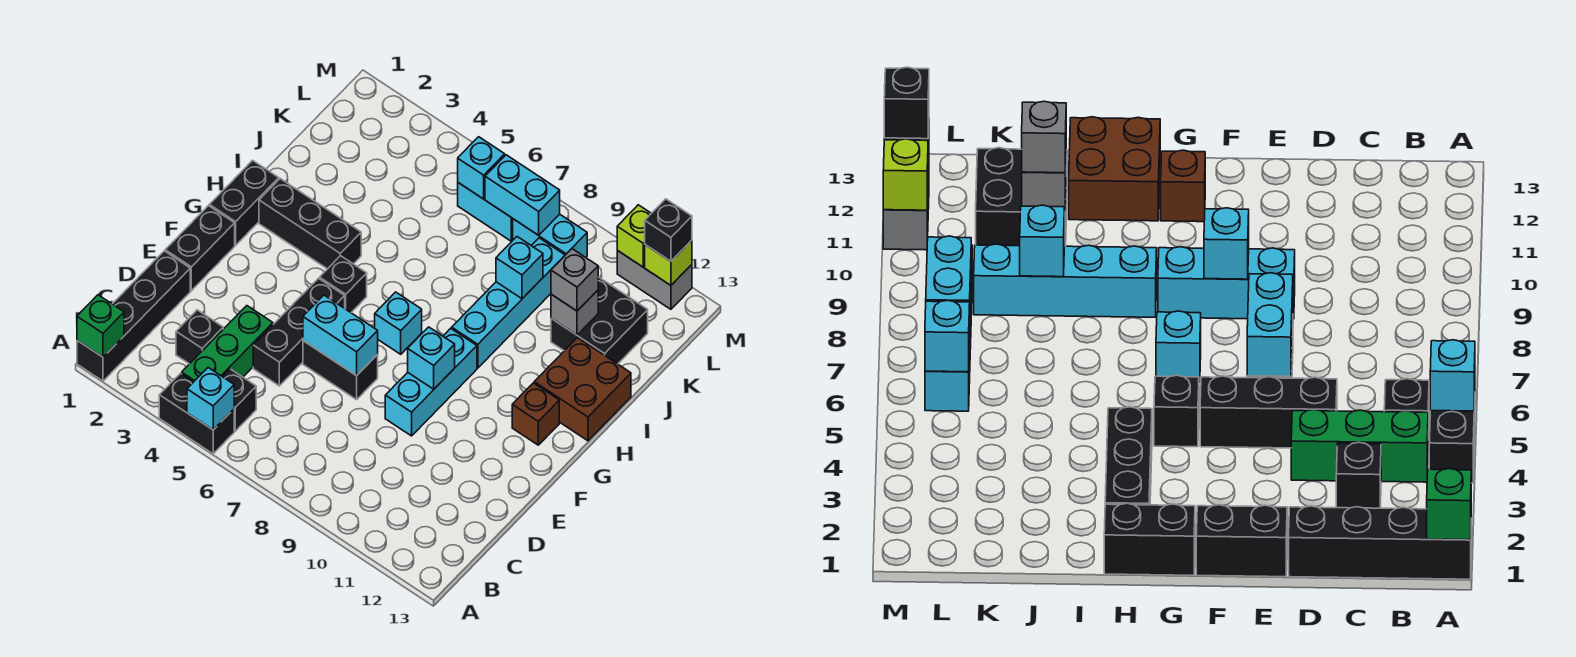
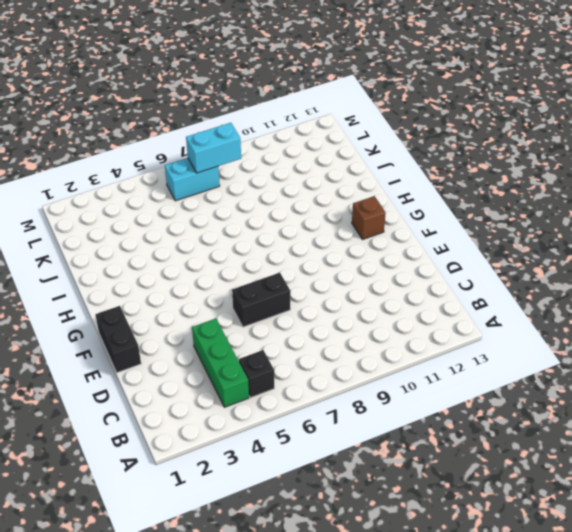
none -> black 1x4 brick [77,251,190,381]
none -> black 1x2 brick [159,373,234,454]
none -> black 1x1 brick [176,310,223,364]
none -> black 1x3 brick [253,278,345,386]

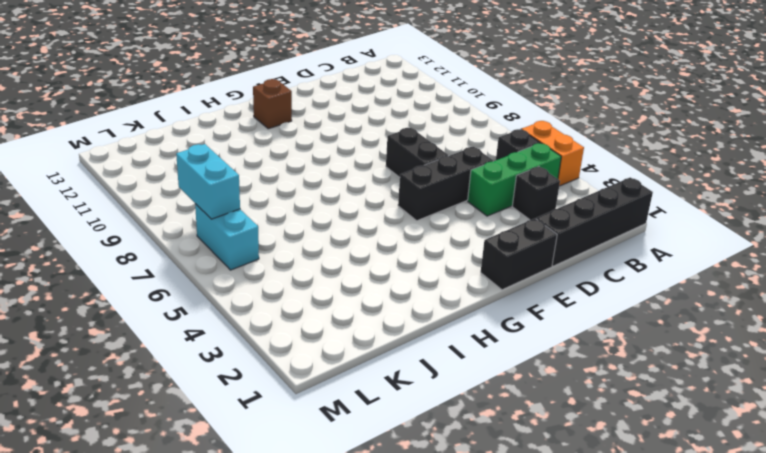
orange 1x2 brick [521,121,584,186] -> black 1x2 brick [159,373,234,454]
none -> cyan 1x3 brick [385,328,477,436]
none -> black 1x2 brick [209,160,279,245]
none -> black 1x1 brick [320,256,367,312]
none -> cyan 1x1 brick [375,292,422,354]

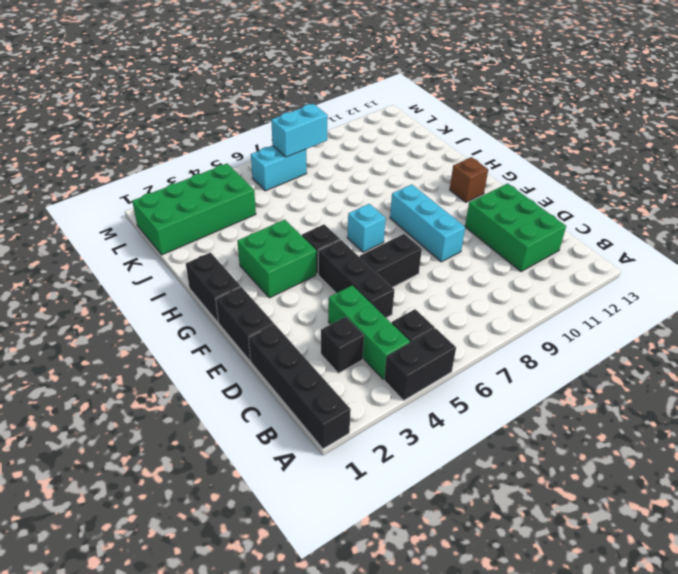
green 2x3 brick [465,183,566,272] -> none
green 2x2 brick [237,220,316,298] -> black 1x3 brick [259,179,361,269]
green 2x4 brick [132,164,256,255] -> none
none -> cyan 1x4 brick [452,238,565,368]
none -> brown 2x2 brick [534,338,631,441]
none -> black 2x2 brick [551,277,648,364]
none -> cyan 1x2 brick [513,214,587,257]

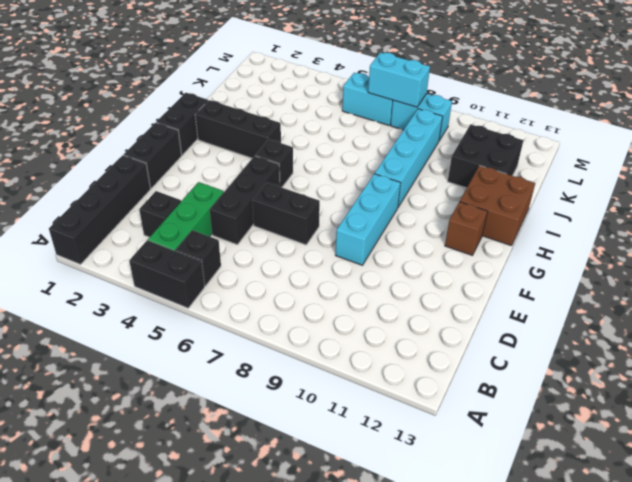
none -> cyan 1x1 brick [375,292,422,354]
none -> grey 1x2 brick [617,251,692,309]
none -> green 1x1 brick [77,295,124,357]
none -> cyan 1x1 brick [187,368,234,430]

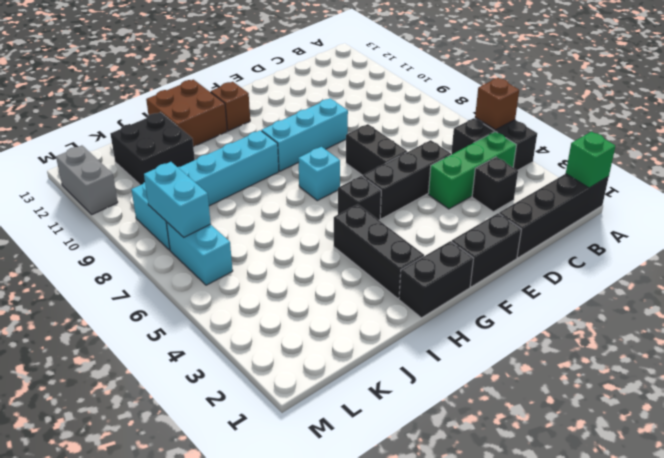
brown 1x1 brick [475,78,519,130] -> cyan 1x1 brick [187,368,234,430]
none -> cyan 1x2 brick [303,295,378,376]
none -> cyan 1x1 brick [408,327,455,389]
none -> cyan 1x1 brick [496,237,543,299]
none -> grey 1x1 brick [551,290,598,335]

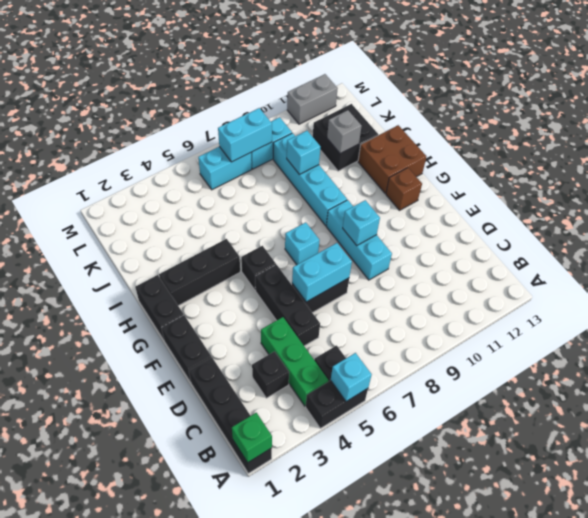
none -> cyan 1x1 brick [458,137,505,199]
none -> lime 1x1 brick [617,205,651,267]
none -> lime 1x1 brick [645,240,692,285]
none -> grey 1x1 brick [551,249,598,311]

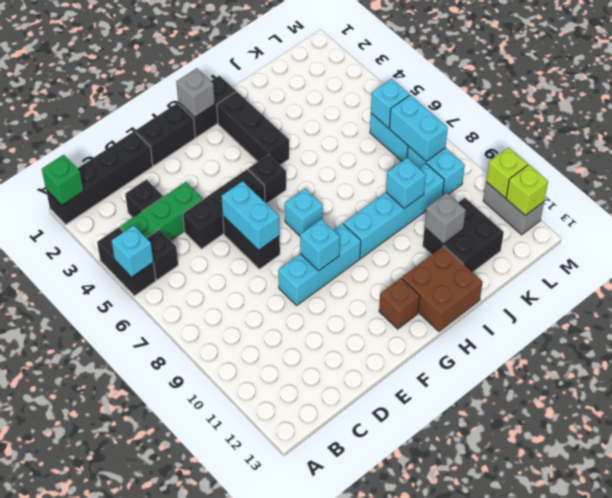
grey 1x1 brick [176,68,215,117] -> grey 1x1 brick moved to [551,249,598,311]
none -> black 1x1 brick [645,199,692,261]

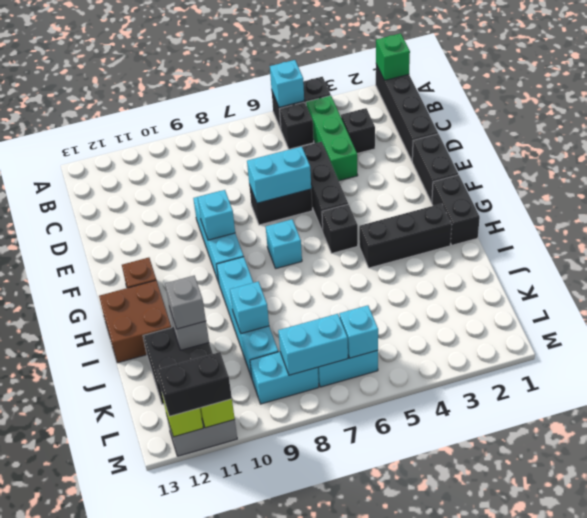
black 1x2 brick [157,352,232,416] -> black 1x1 brick [645,199,692,261]

